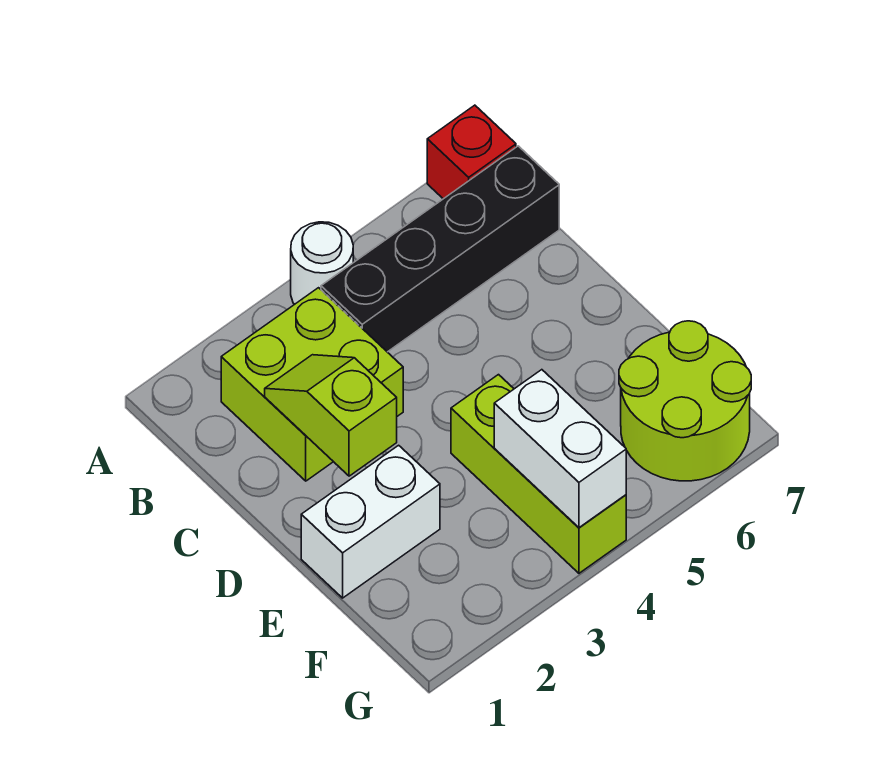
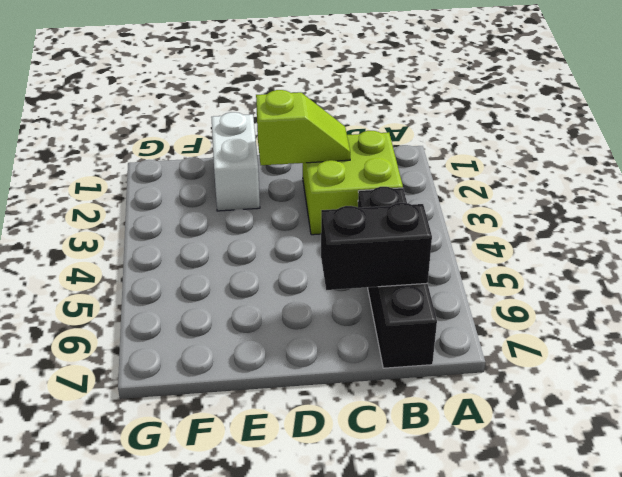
black 1x2 brick [321,203,432,290] -> none
none -> white 1x1 round brick [291,222,353,305]
none -> red 1x1 brick [427,105,516,199]

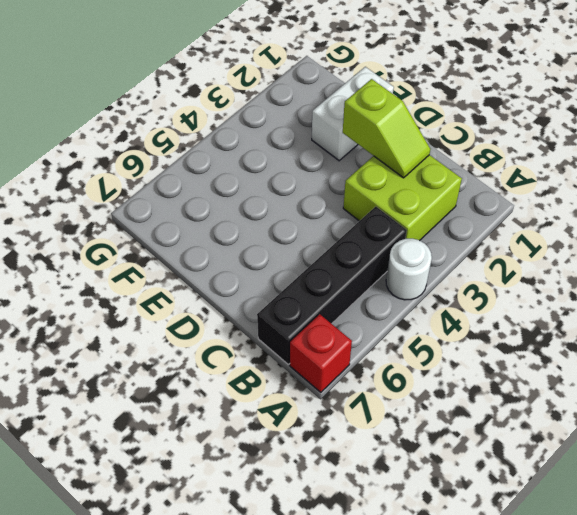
none -> lime 1x3 brick [451,375,626,573]
none -> lime 2x2 round brick [619,321,751,481]

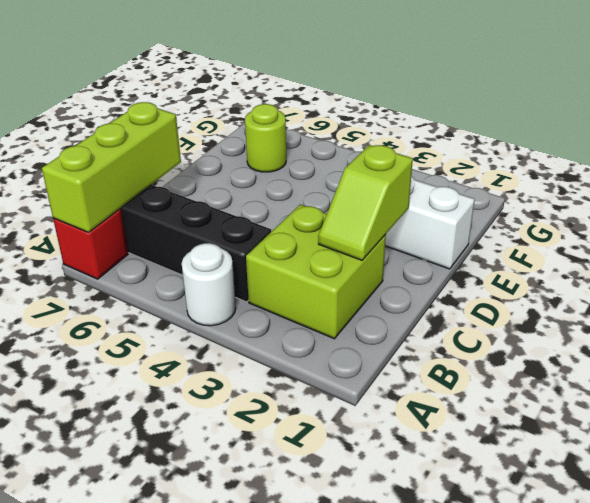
lime 1x3 brick [42,102,181,232] -> lime 1x3 brick moved to [451,375,626,573]
lime 1x1 round brick [245,104,286,172] -> lime 2x2 round brick [619,321,751,481]
none -> white 1x2 brick [494,370,626,528]

